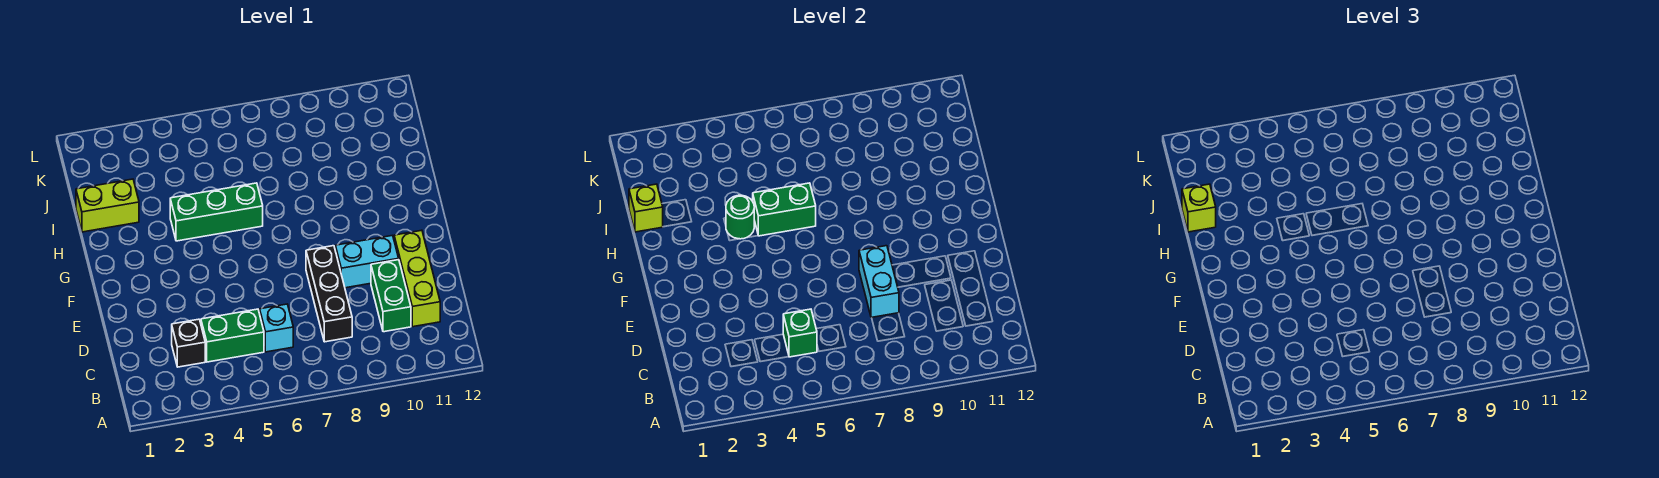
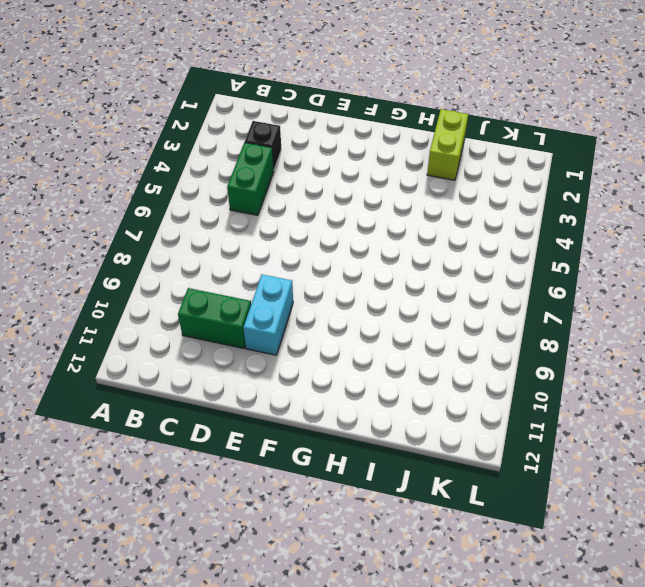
none -> cyan 1x1 brick [260,304,293,352]
none -> black 1x3 brick [306,246,352,342]
none -> lime 1x3 brick [394,230,440,327]

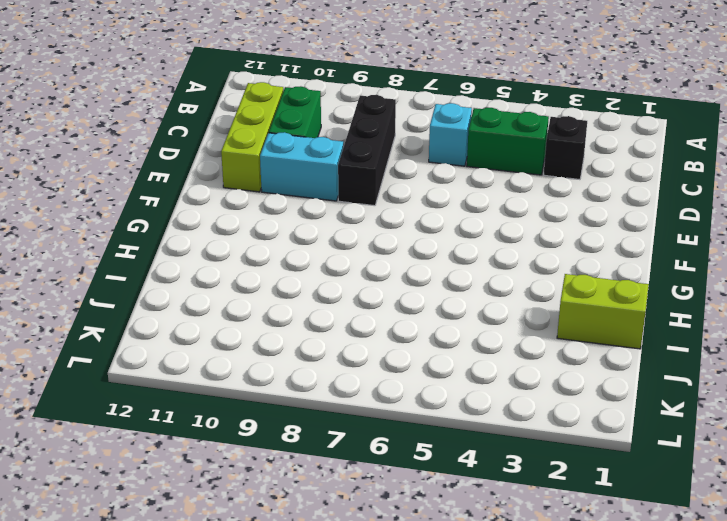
none -> green 1x3 brick [170,183,263,241]
none -> green 1x1 brick [783,309,817,357]
none -> cyan 1x2 brick [859,246,899,318]

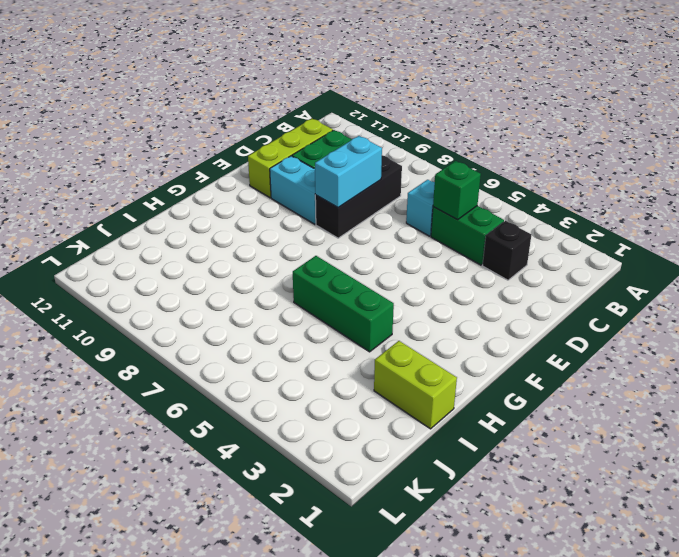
none -> green 1x1 round brick [726,195,754,239]
none -> green 1x2 brick [753,183,816,236]
none -> lime 1x1 brick [629,184,663,232]

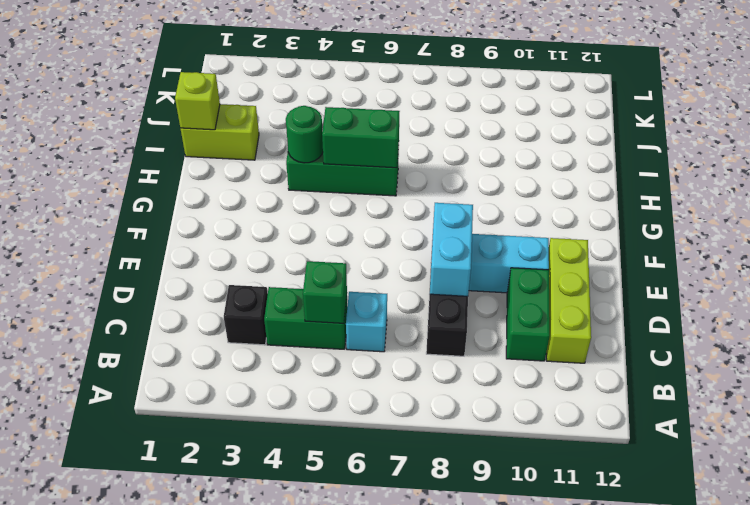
none -> lime 1x1 brick [1182,184,1216,232]

